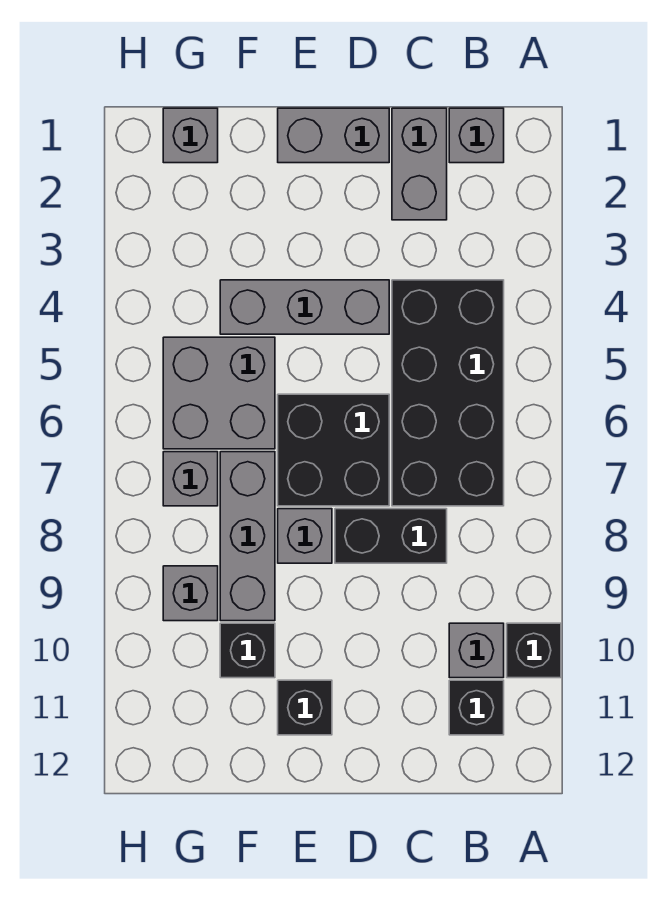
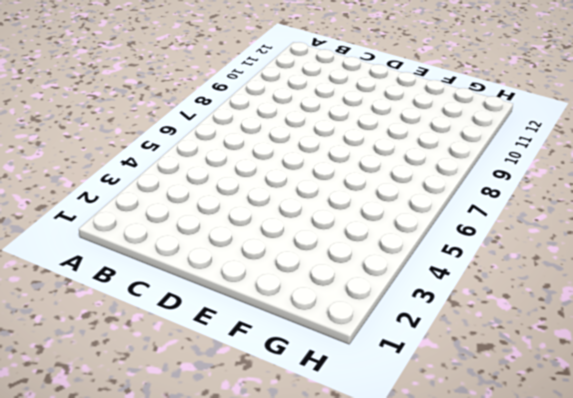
none -> black 1x1 brick [507,623,561,678]
none -> grey 1x1 brick [449,108,504,163]
none -> black 2x4 brick [392,280,504,506]

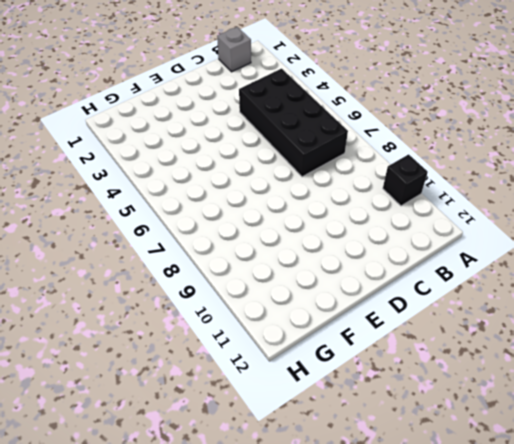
none -> grey 1x1 brick [449,623,504,678]
none -> black 1x1 brick [449,680,504,735]
none -> grey 1x2 brick [392,108,447,220]

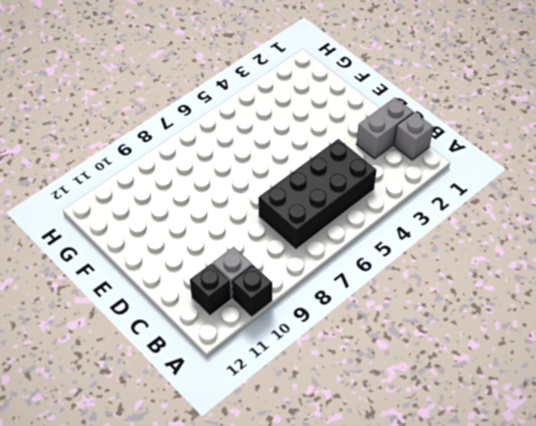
none -> black 1x2 brick [335,509,447,563]
none -> grey 1x2 brick [278,108,389,163]
none -> grey 1x3 brick [220,280,389,334]

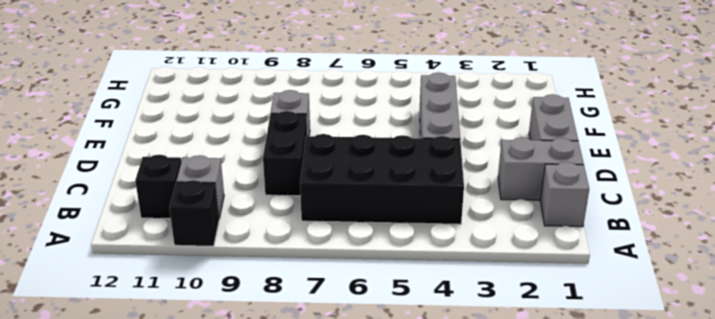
none -> black 2x2 brick [278,394,389,506]
none -> black 1x1 brick [278,680,332,735]
none -> grey 2x2 brick [163,337,275,449]

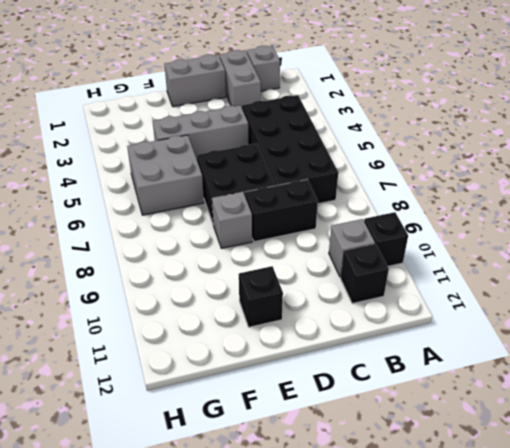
none -> grey 1x3 brick [220,452,275,621]
none -> black 1x1 brick [220,623,275,678]
none -> grey 1x1 brick [163,108,218,163]

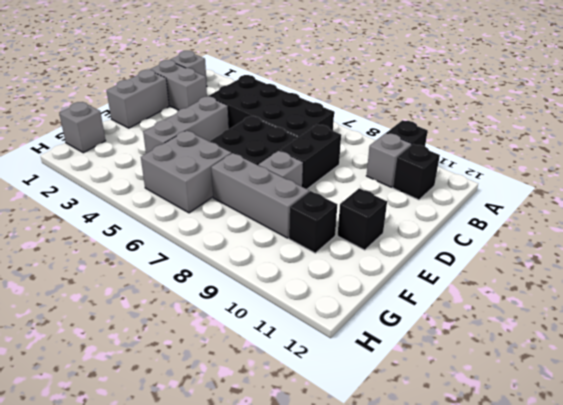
none -> grey 1x1 brick [163,452,218,506]
none -> grey 1x1 brick [163,566,218,621]

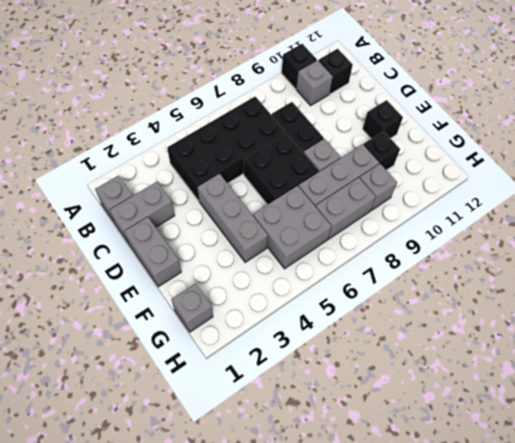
grey 1x2 brick [316,178,376,239] -> grey 1x1 brick [163,452,218,506]

